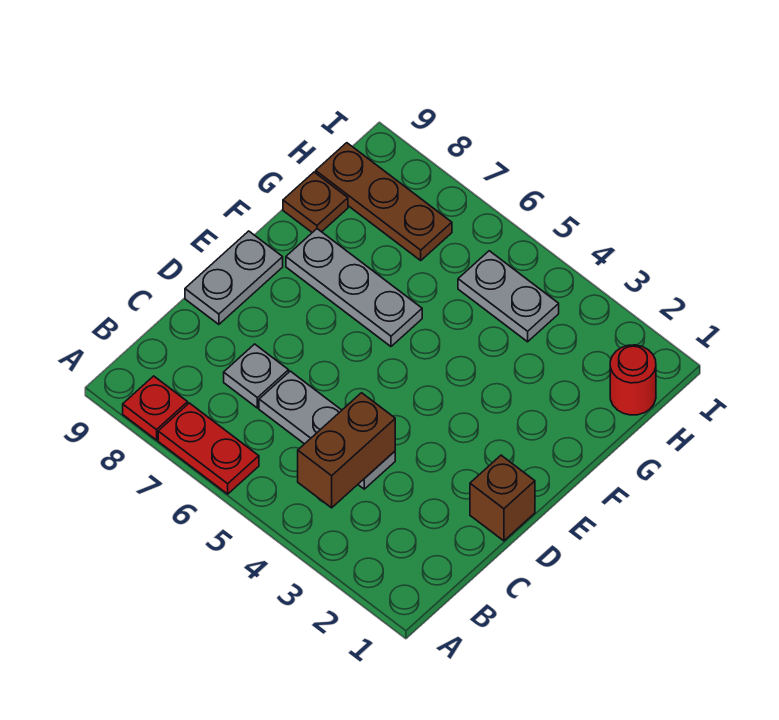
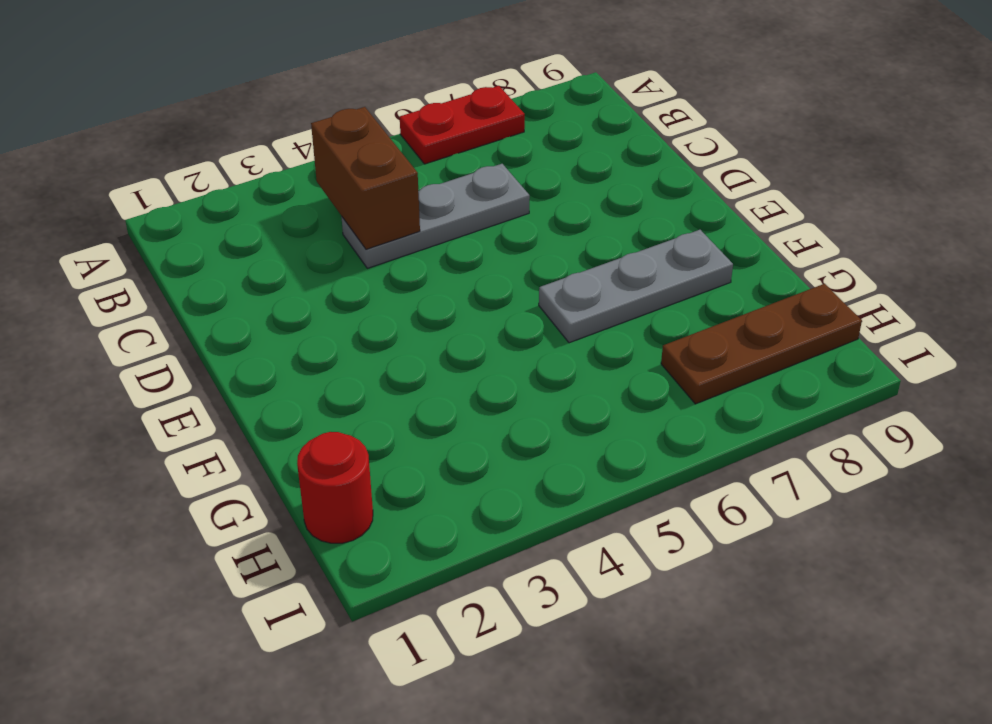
none -> red 1x1 plate [123,376,188,440]
none -> grey 1x1 plate [224,344,289,408]
none -> brown 1x1 brick [470,455,535,541]

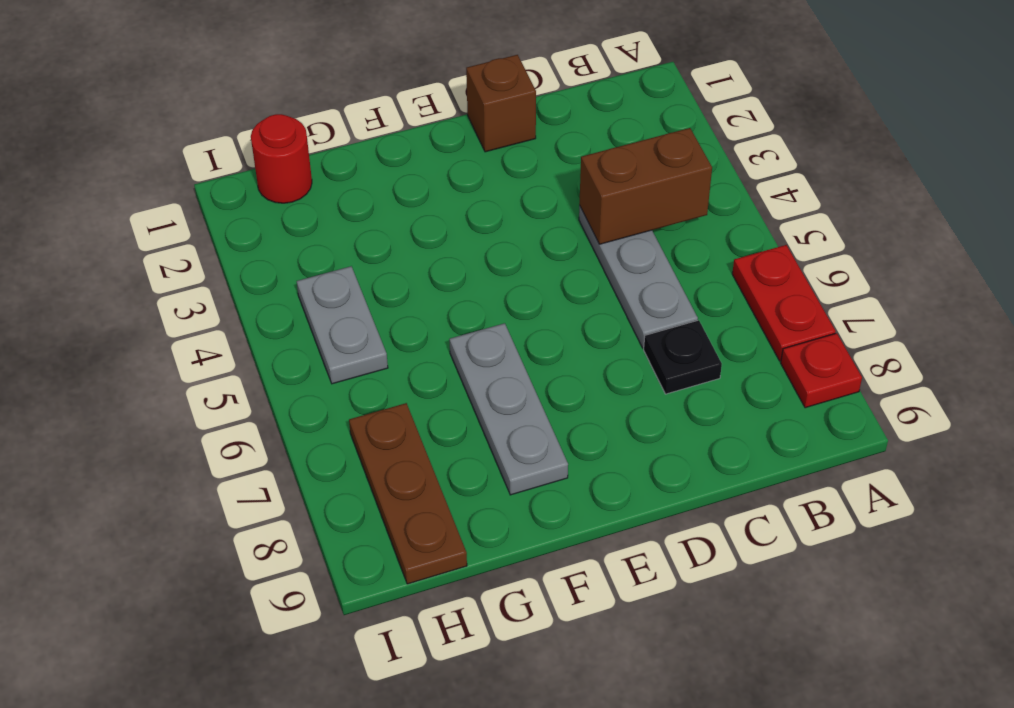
black 1x1 plate [644,320,722,394] -> grey 1x1 plate [224,344,289,408]
none -> grey 1x2 plate [185,231,283,324]
none -> brown 1x1 plate [283,172,348,233]

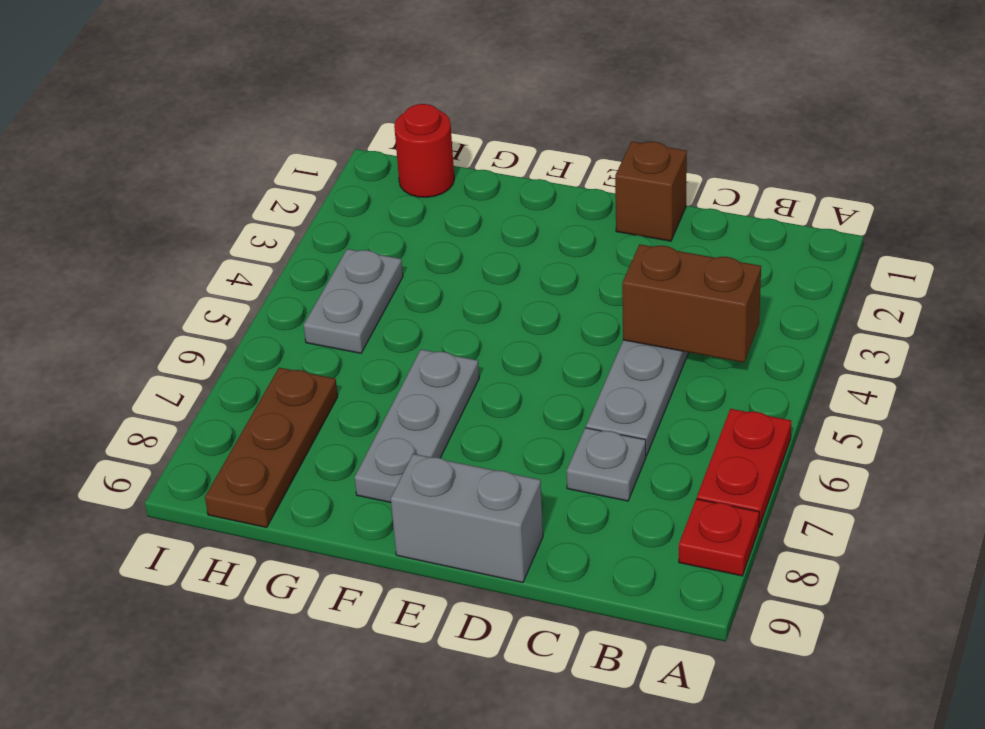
grey 1x2 brick [391,454,543,583] -> grey 1x2 plate [185,231,283,324]
none -> brown 1x1 plate [283,172,348,233]

